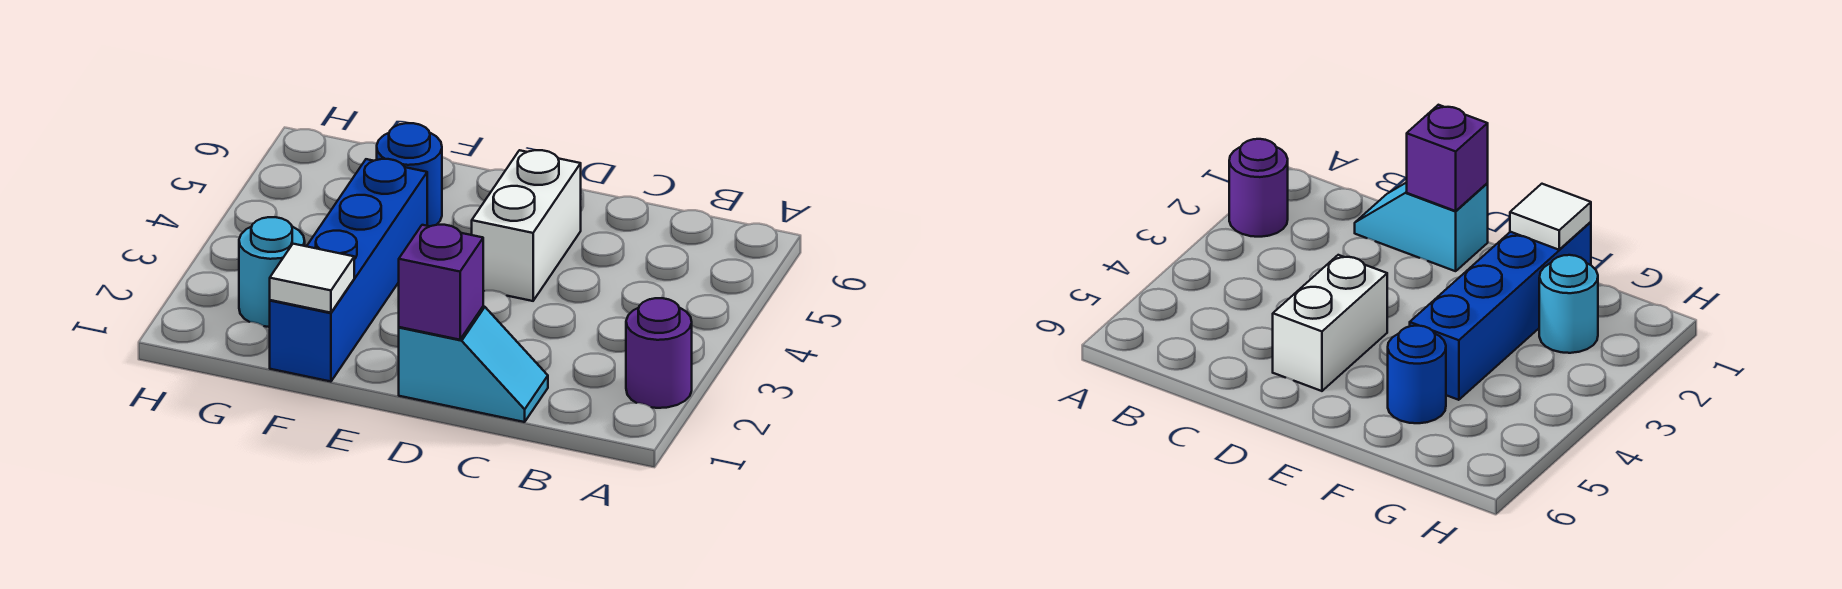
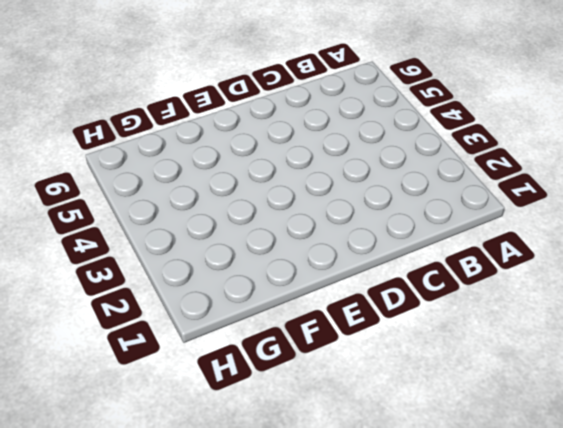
none -> purple 1x1 round brick [626,298,692,408]
none -> cyan 1x2 slope [399,306,548,422]

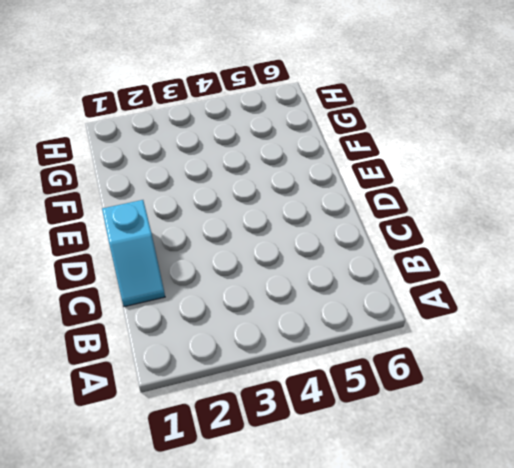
none -> purple 1x1 round brick [626,298,692,408]
none -> white 1x2 brick [472,150,581,301]

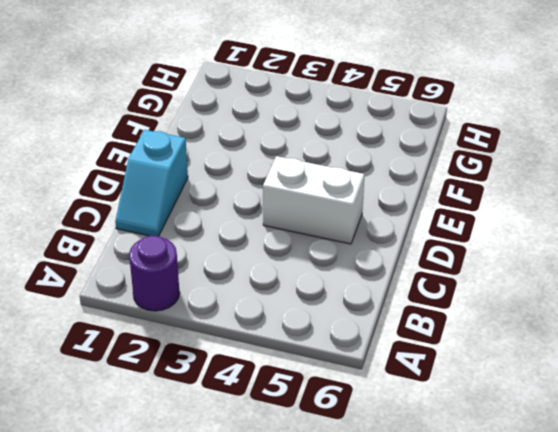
none -> blue 1x4 brick [270,159,427,382]
none -> blue 1x1 round brick [377,123,442,226]

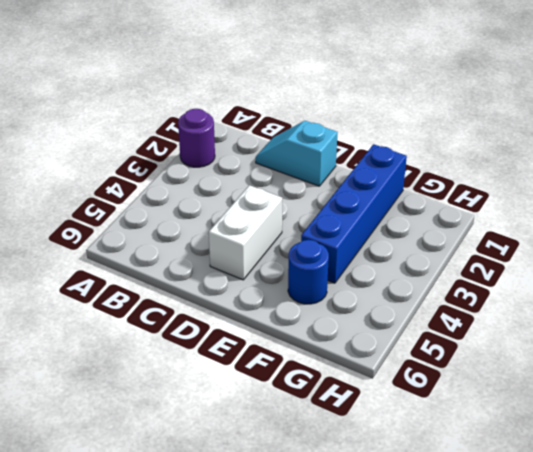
none -> cyan 1x1 round brick [239,217,305,327]
none -> purple 1x1 brick [399,225,483,340]

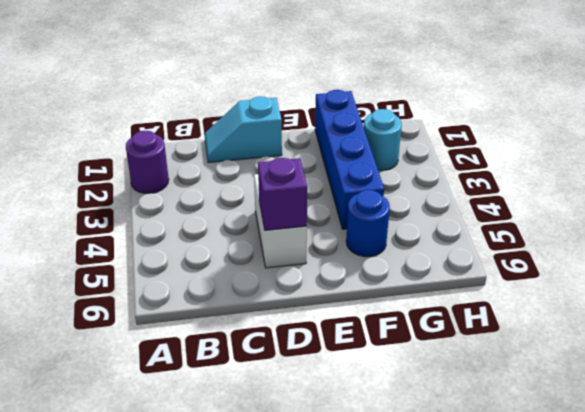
purple 1x1 brick [258,158,307,231] -> purple 1x1 brick moved to [399,225,483,340]
none -> white 1x1 tile [270,244,354,313]

